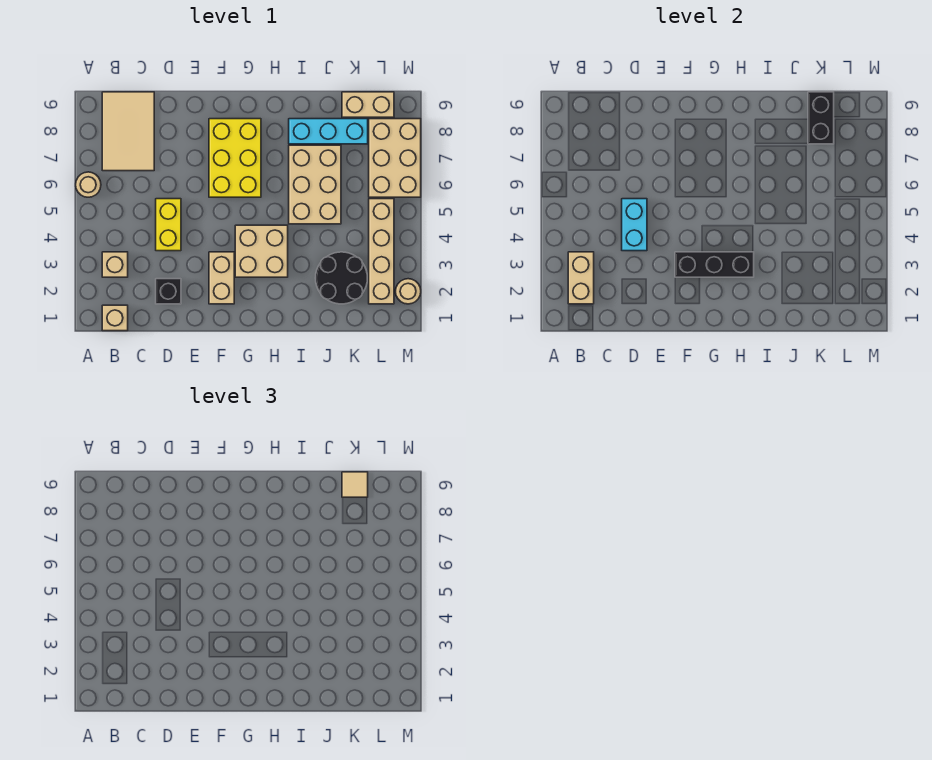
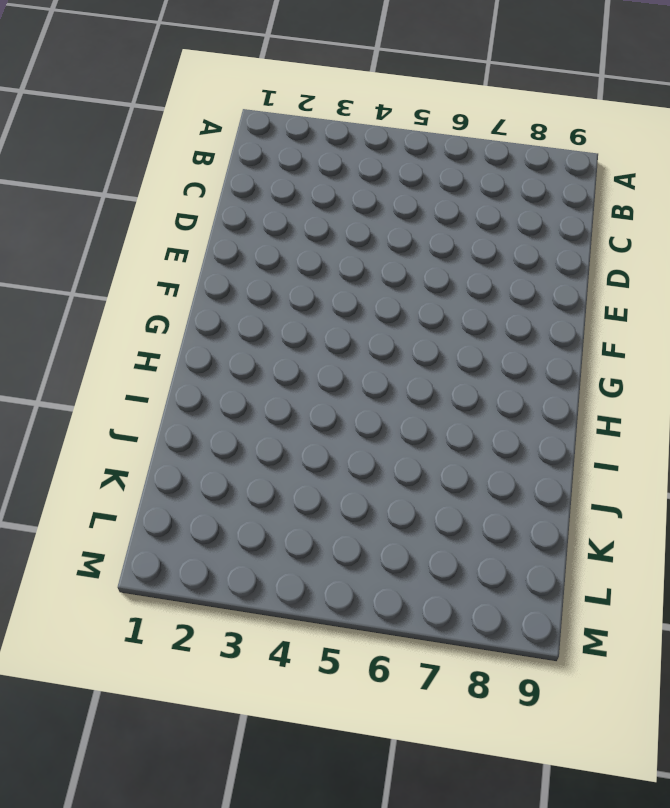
none -> tan 1x1 round brick [76,172,101,197]
none -> tan 1x1 brick [102,305,128,331]
none -> tan 1x1 brick [102,252,128,277]

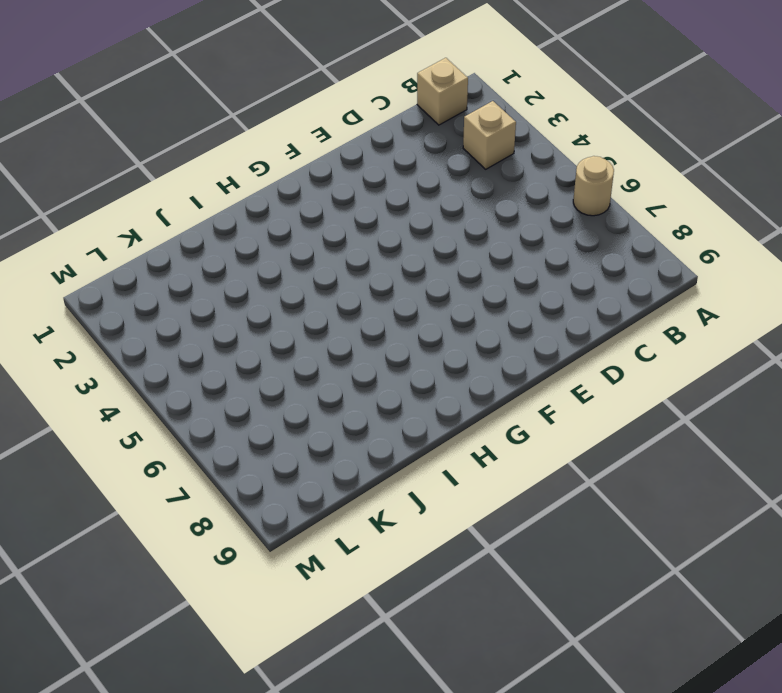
none -> tan 2x3 tile [102,92,154,171]
none -> black 1x1 brick [156,279,181,304]
none -> yellow 1x2 brick [156,199,181,251]

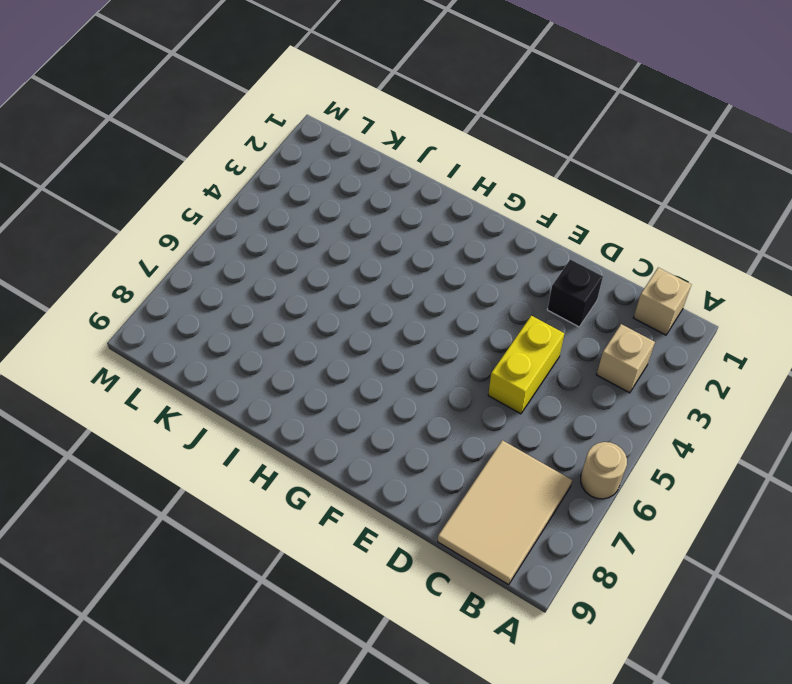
none -> tan 1x2 brick [209,252,234,304]
none -> yellow 2x3 brick [209,119,261,197]
none -> tan 2x2 brick [235,225,288,277]

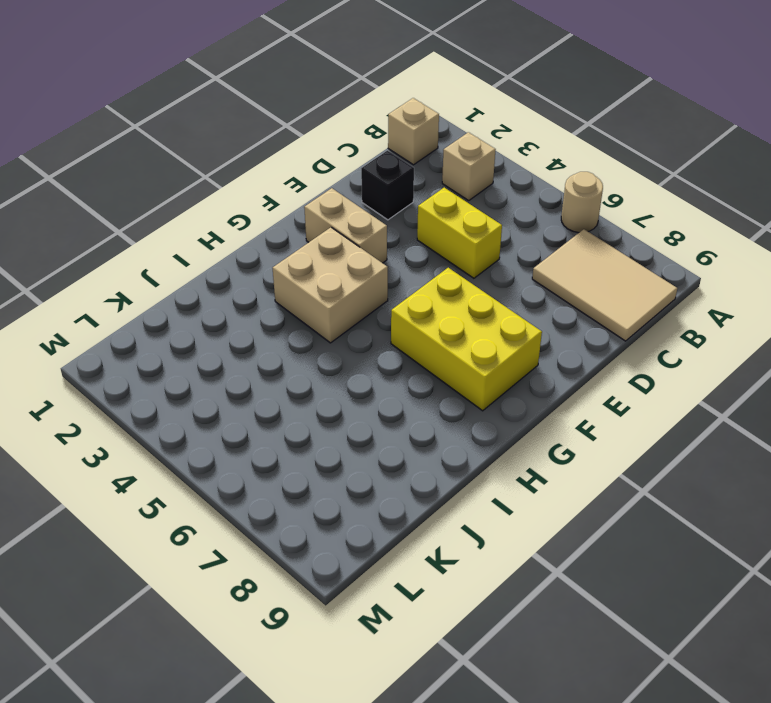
none -> tan 2x3 brick [289,145,341,224]
none -> cyan 1x3 brick [289,119,368,144]
none -> black 2x2 round brick [316,252,367,304]

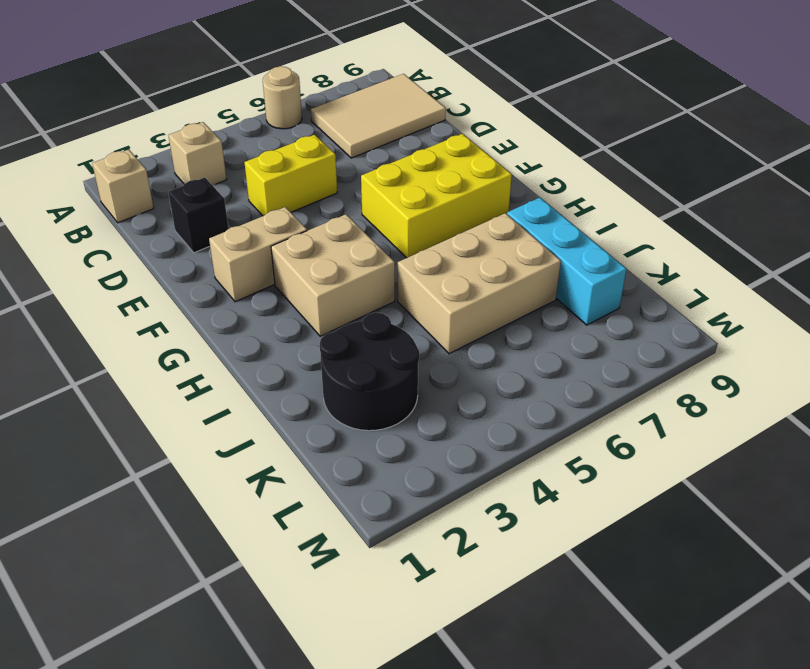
none -> tan 1x2 brick [342,92,394,117]
none -> tan 1x4 brick [369,199,394,304]
none -> tan 2x3 brick [369,119,421,197]

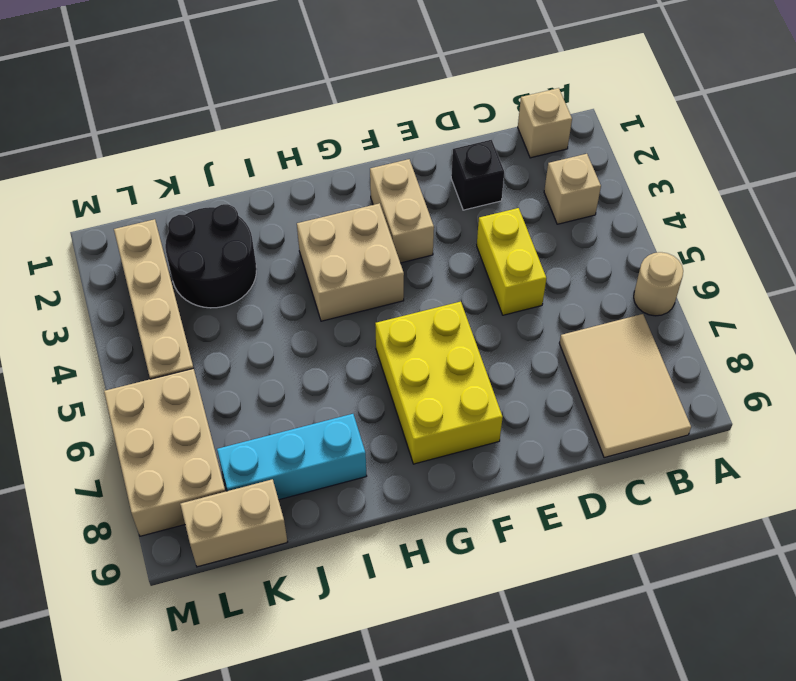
none -> tan 2x3 brick [289,145,341,224]
none -> tan 1x1 round brick [395,279,421,304]
none -> tan 1x2 brick [568,252,594,304]

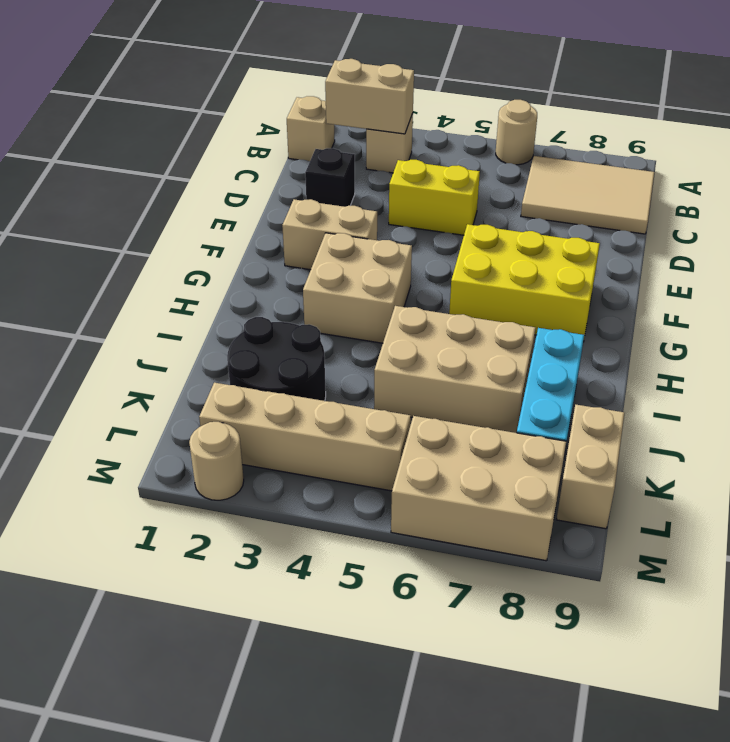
none -> cyan 1x2 brick [622,199,647,251]
none -> black 1x3 brick [675,252,754,277]
none -> black 1x2 brick [808,92,834,144]

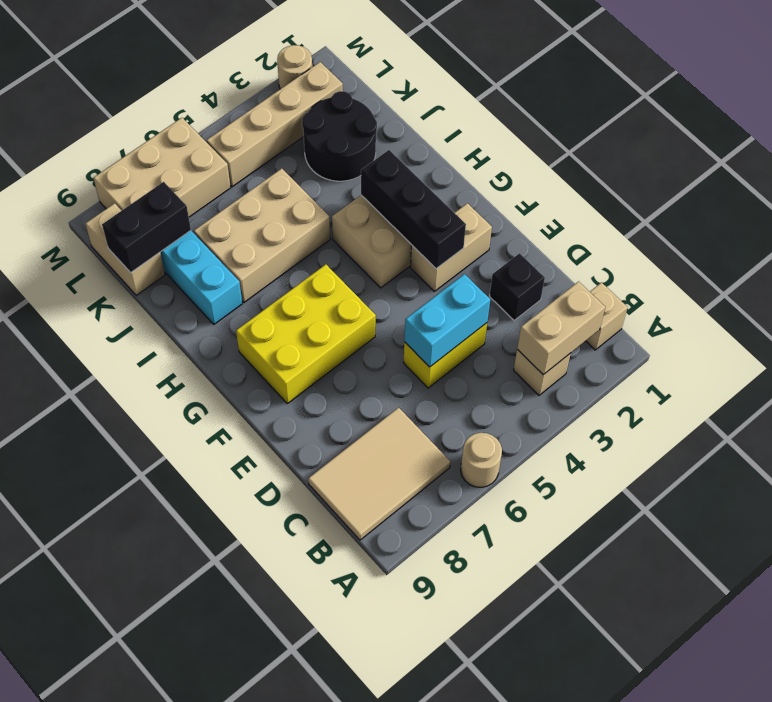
none -> tan 1x1 tile [342,472,368,497]

